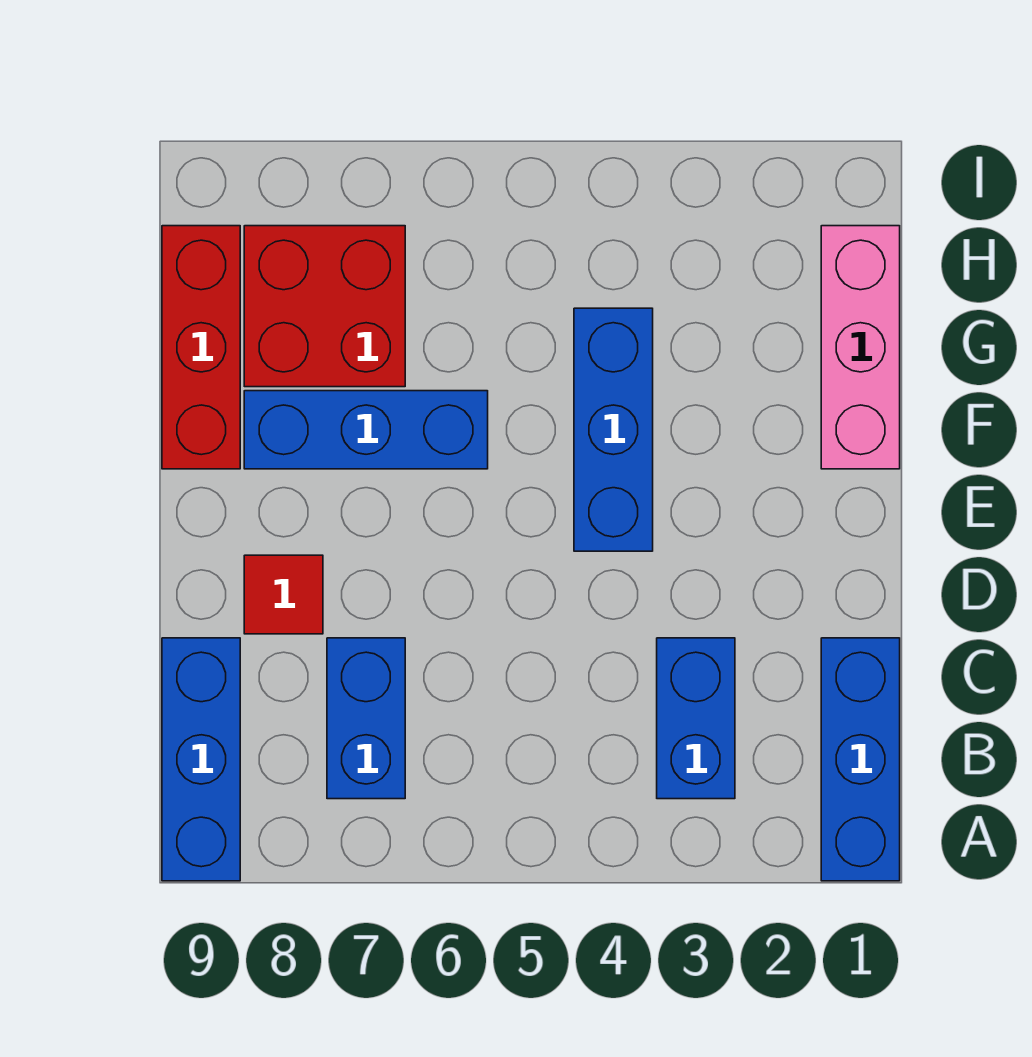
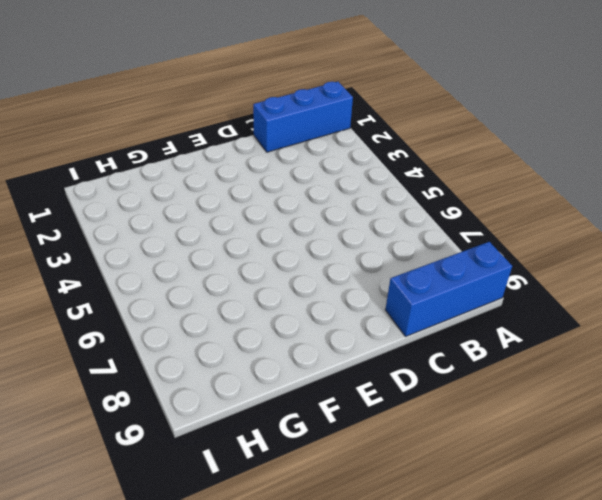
none -> blue 1x2 brick [657,638,735,799]
none -> blue 1x2 brick [327,638,405,799]

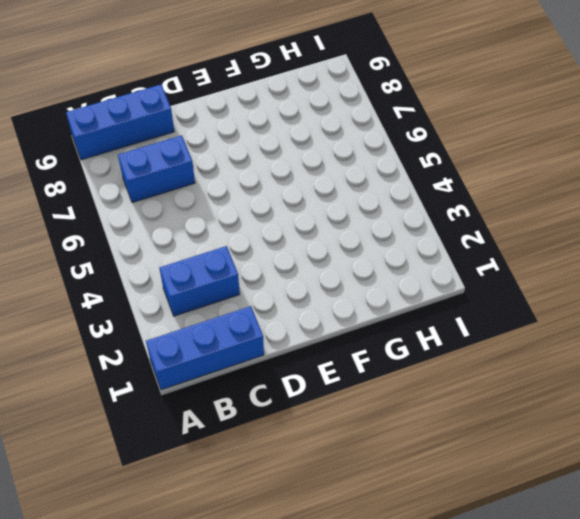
none -> red 1x1 tile [244,555,323,634]
none -> blue 1x3 brick [574,308,653,551]

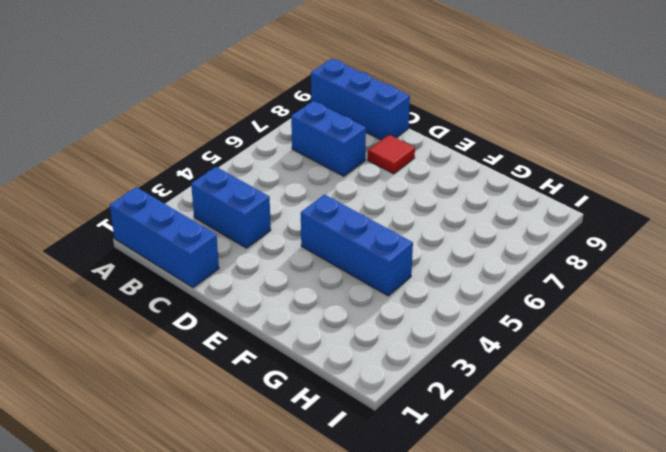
none -> pink 1x3 brick [821,226,900,469]
none -> blue 1x3 brick [244,391,488,469]

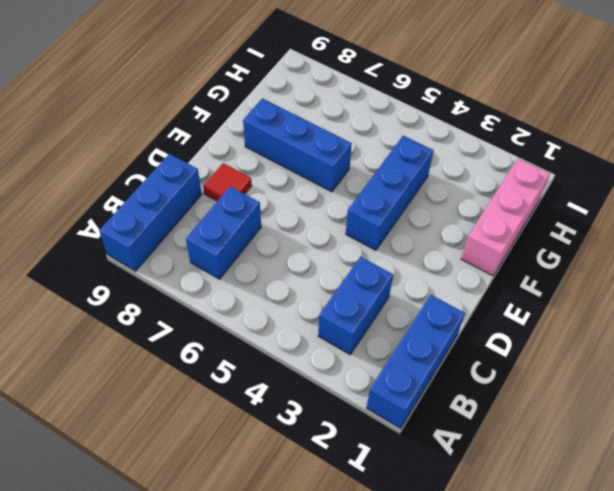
none -> red 1x3 brick [162,226,240,469]
none -> red 2x2 brick [244,226,405,387]

